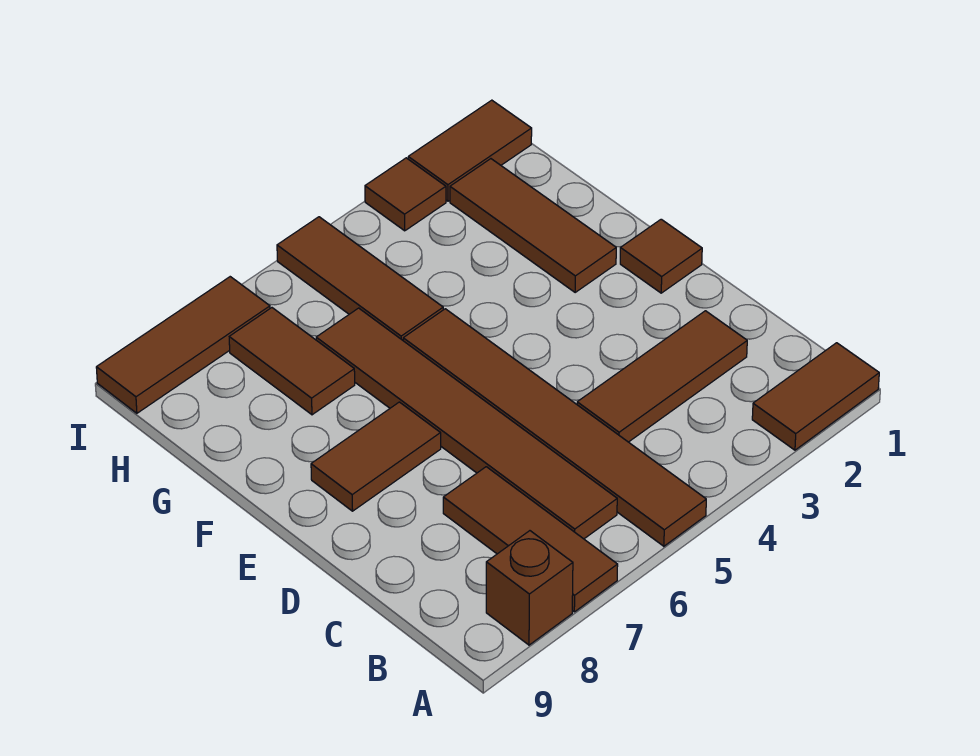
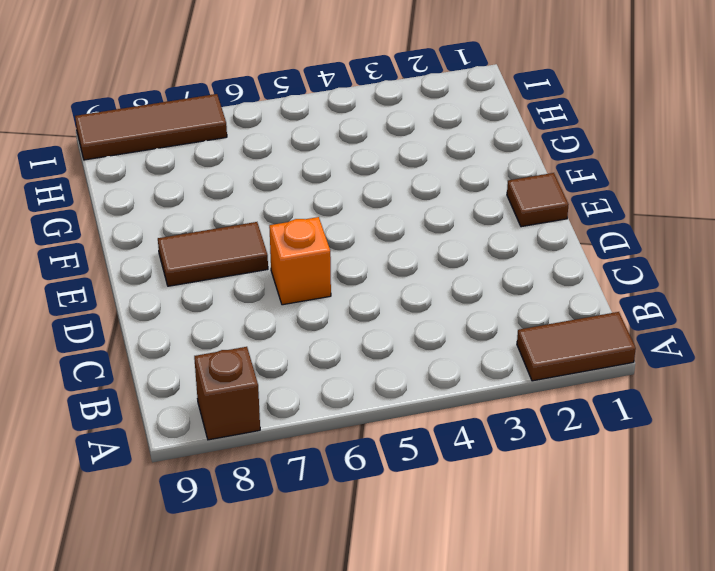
orange 1x1 brick [269,217,331,305] -> brown 1x6 tile [316,308,617,539]
none -> brown 1x6 tile [403,309,706,546]
none -> brown 1x3 tile [443,467,618,612]
none -> brown 1x3 tile [577,311,747,442]

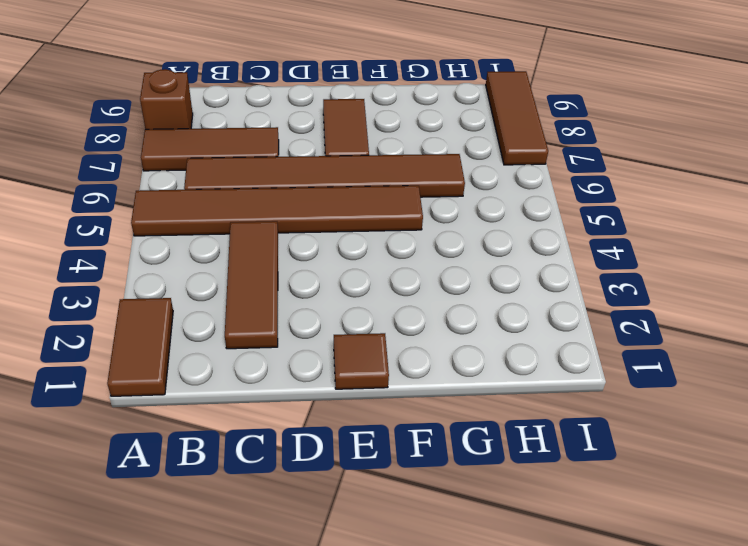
none -> brown 1x3 tile [450,159,616,292]
none -> brown 1x3 tile [277,217,443,340]
none -> brown 1x2 tile [229,308,355,415]

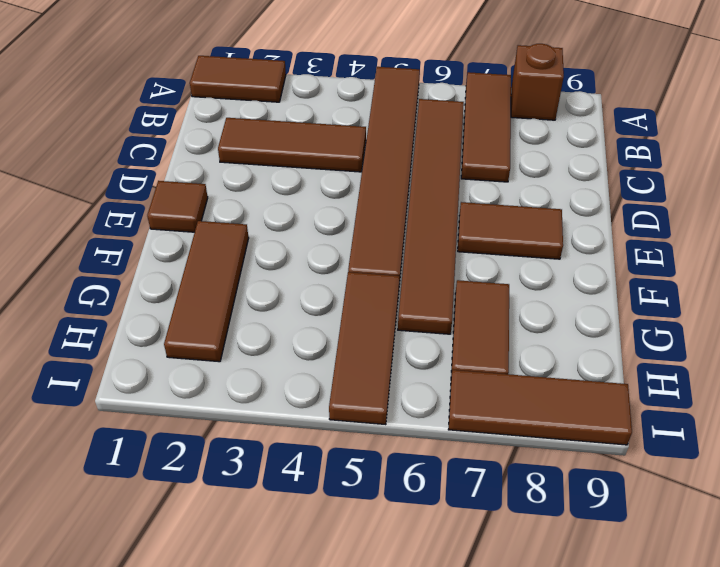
none -> brown 1x2 tile [408,100,532,201]
none -> brown 1x1 tile [365,158,446,231]

